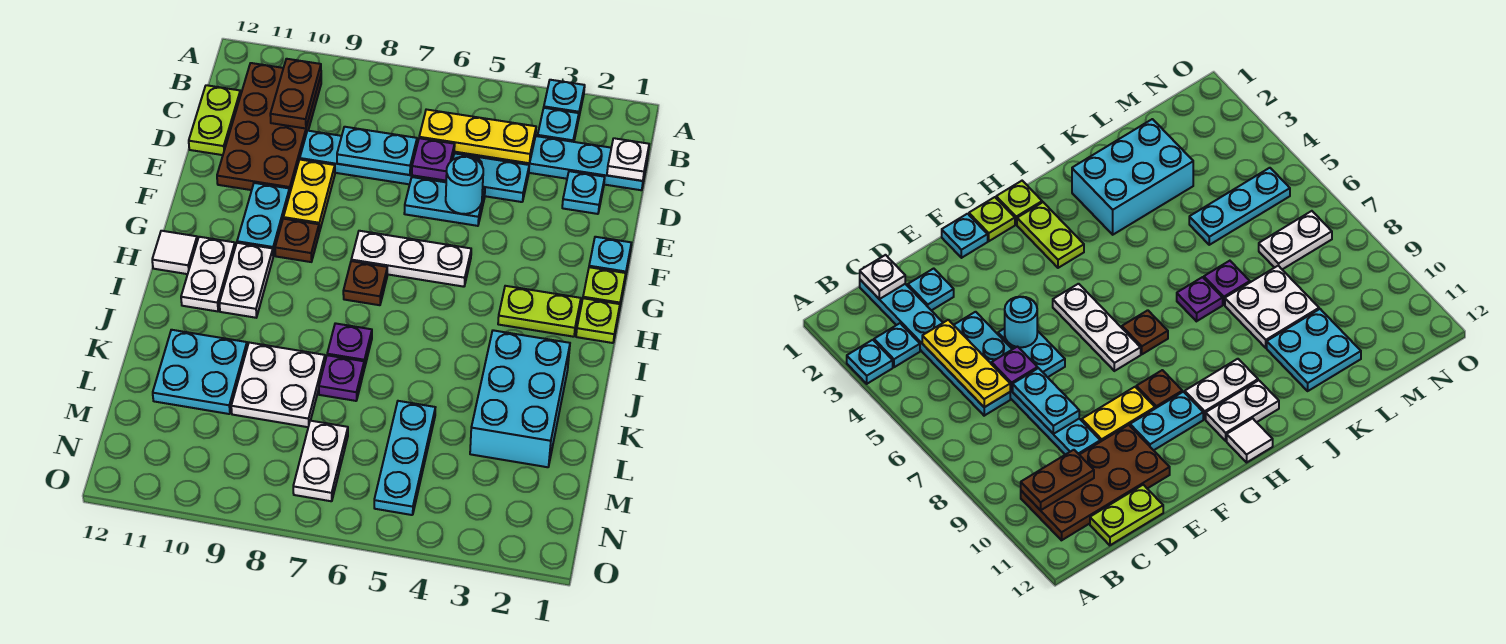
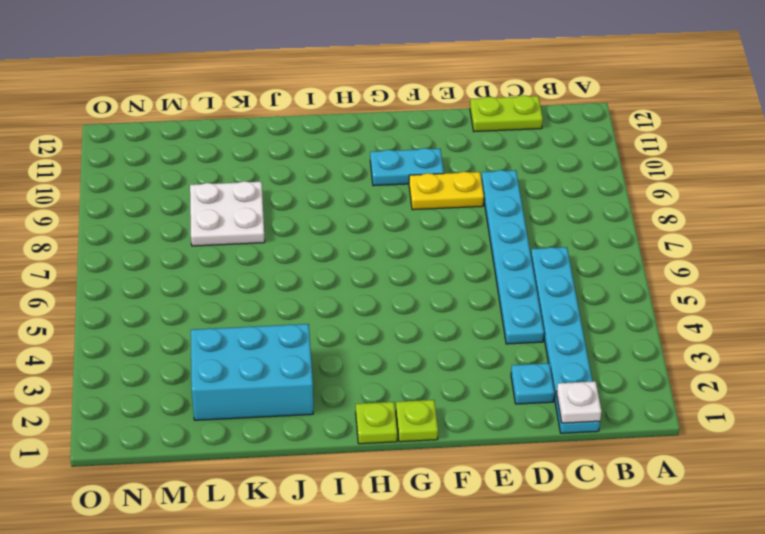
none -> cyan 1x1 plate [544,80,585,119]
none -> cyan 1x1 plate [538,108,579,142]
none -> brown 2x4 plate [217,63,321,191]
none -> cyan 1x2 plate [404,177,485,226]

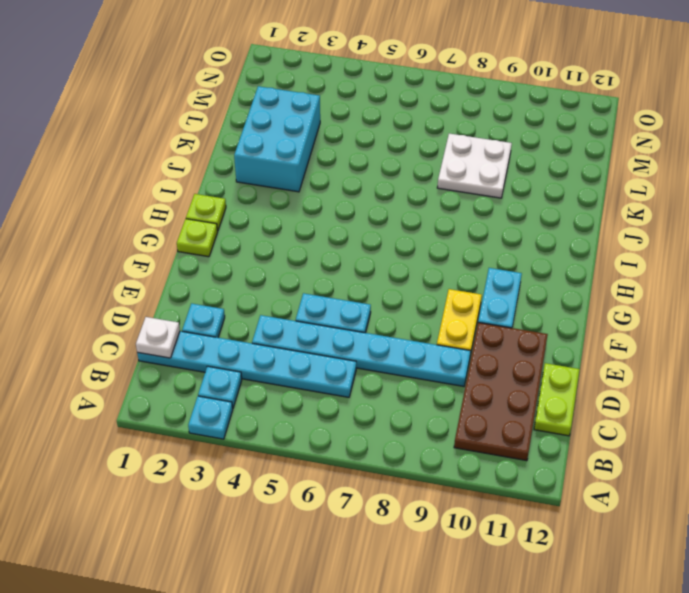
none -> cyan 1x1 plate [589,237,631,278]
none -> white 1x3 plate [351,231,471,287]
none -> brown 1x1 plate [275,219,319,262]
none -> lime 1x2 plate [498,286,581,337]

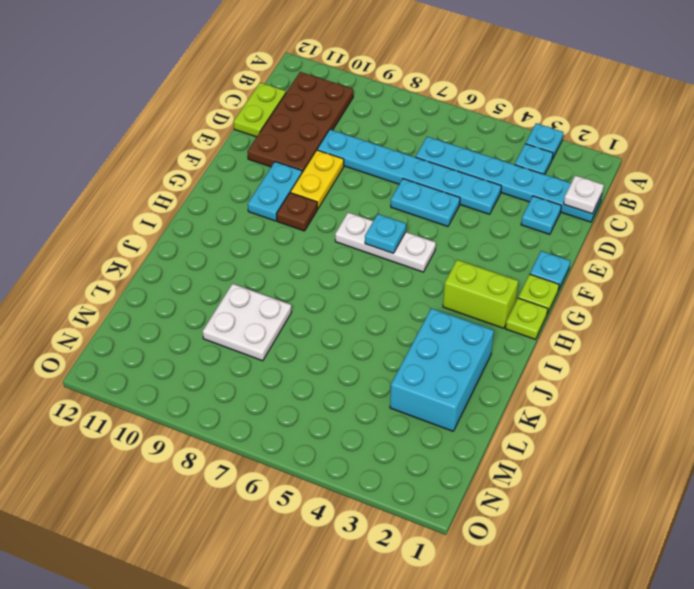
cyan 1x1 plate [365,214,406,253] -> none
lime 1x2 brick [443,260,518,328] -> lime 1x2 plate [498,286,581,337]
none -> brown 1x1 plate [343,261,387,305]
none -> white 1x2 plate [219,243,273,318]
none -> white 1x2 plate [181,237,235,311]
none -> white 1x1 tile [152,231,197,274]

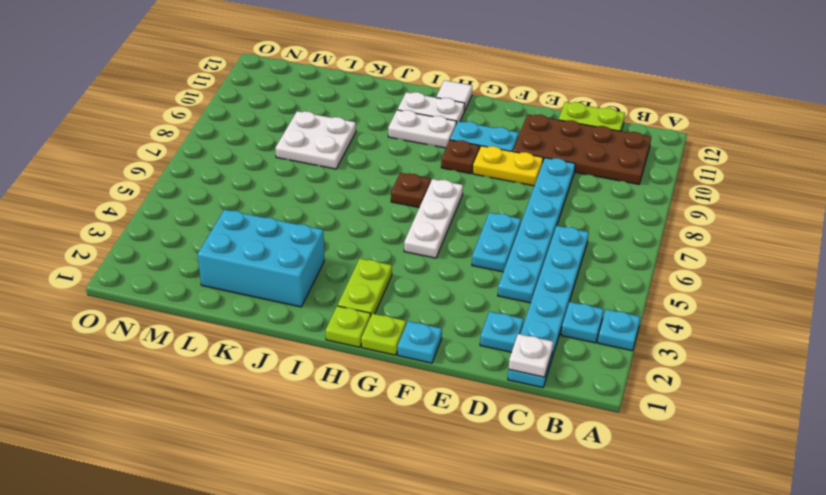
none -> purple 1x1 plate [327,323,372,368]
none -> purple 1x1 plate [319,355,364,401]
none -> cyan 2x2 plate [153,330,247,414]
none -> cyan 1x3 plate [374,401,435,515]

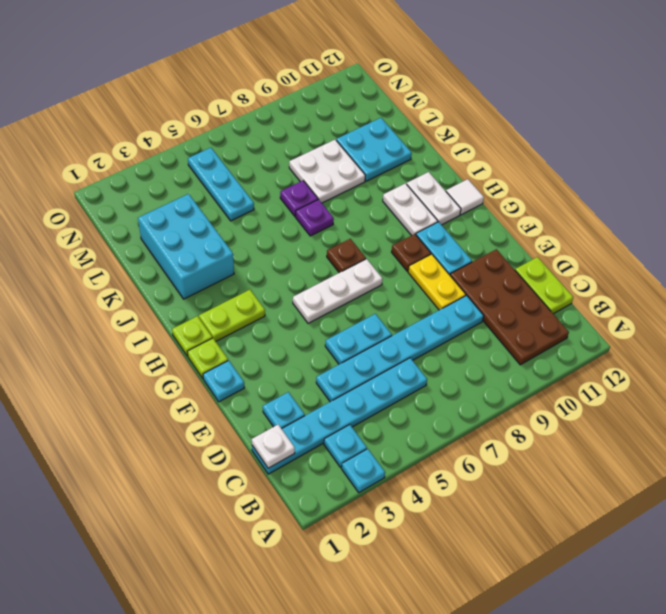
none -> white 1x2 plate [293,421,348,501]
none -> brown 1x2 plate [270,59,321,129]
none -> yellow 1x3 plate [419,109,536,163]
none -> purple 1x1 plate [412,138,455,181]

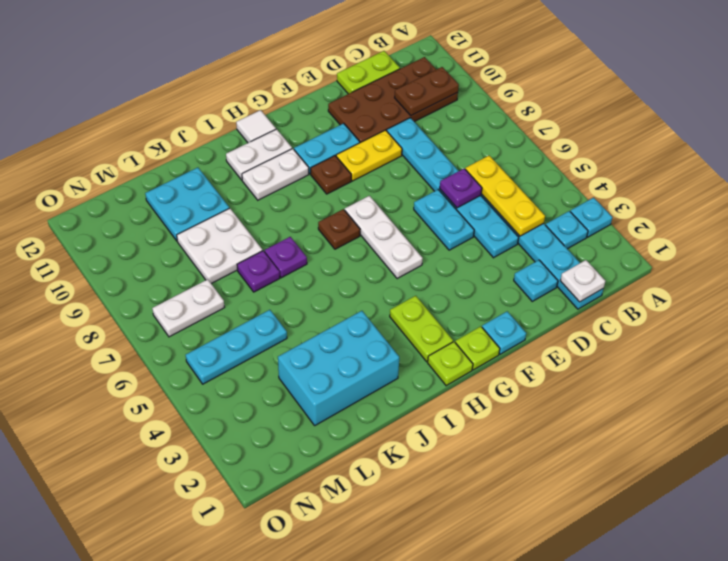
none -> cyan 1x2 plate [337,127,417,175]
none -> cyan 1x1 round brick [446,157,483,214]

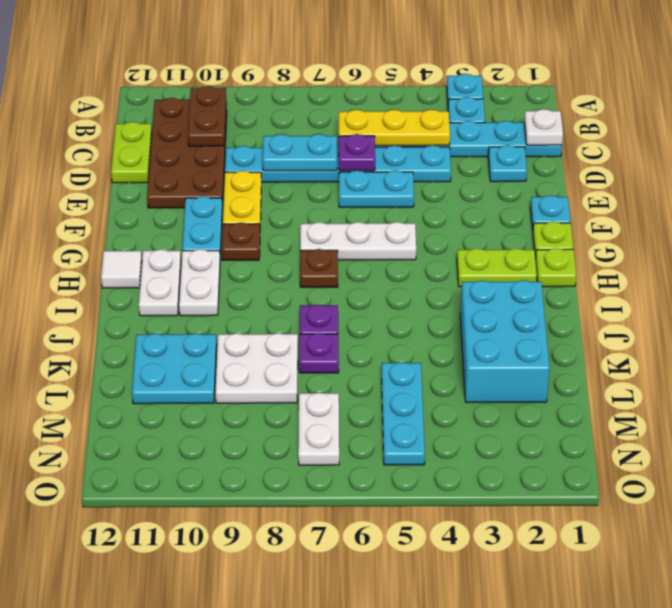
none -> cyan 1x1 round brick [446,157,483,214]

